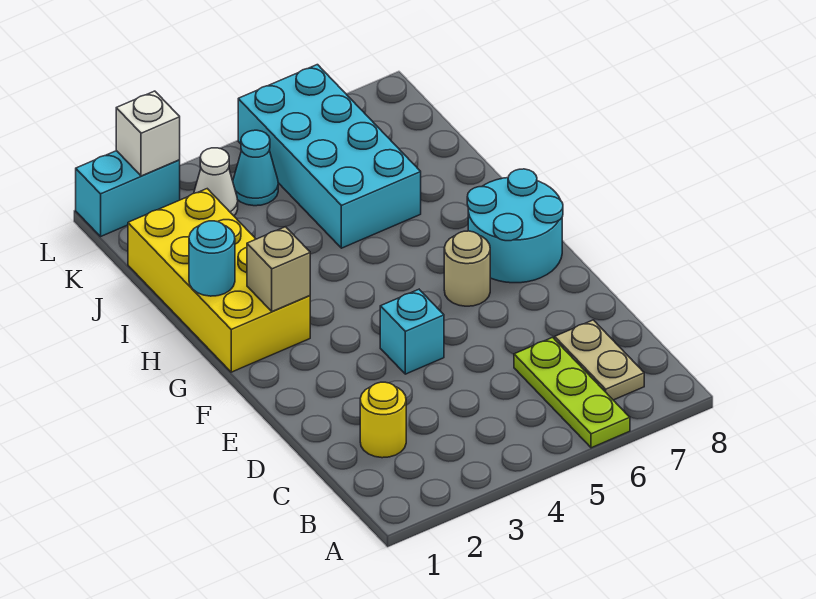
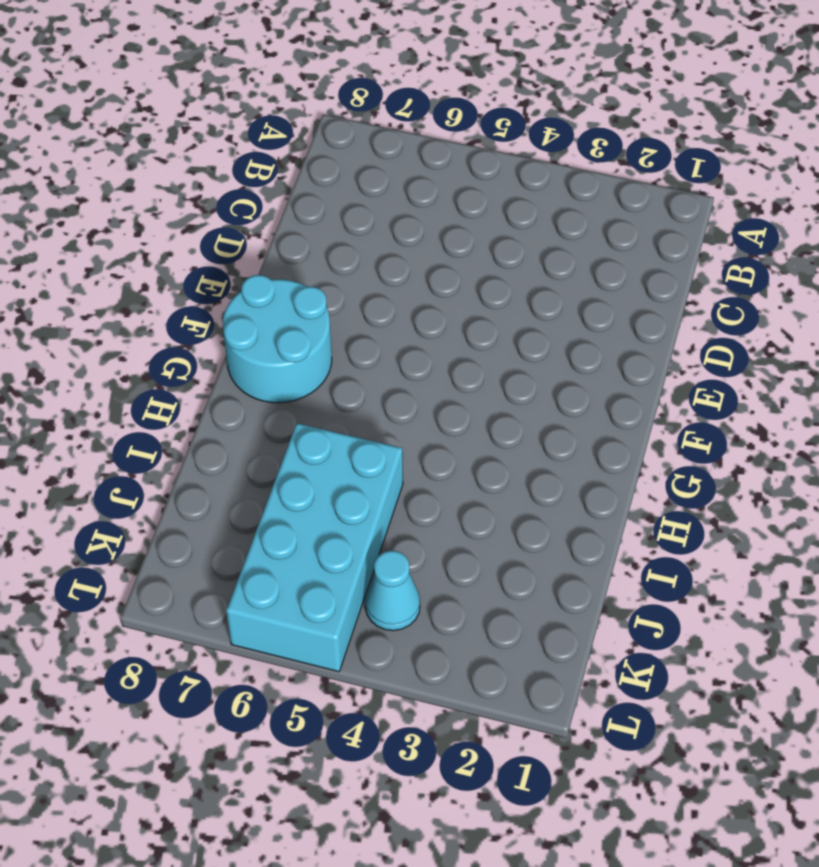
none -> lime 1x3 plate [514,337,630,448]
none -> tan 1x2 plate [555,320,644,400]
none -> yellow 1x1 round brick [360,382,406,458]

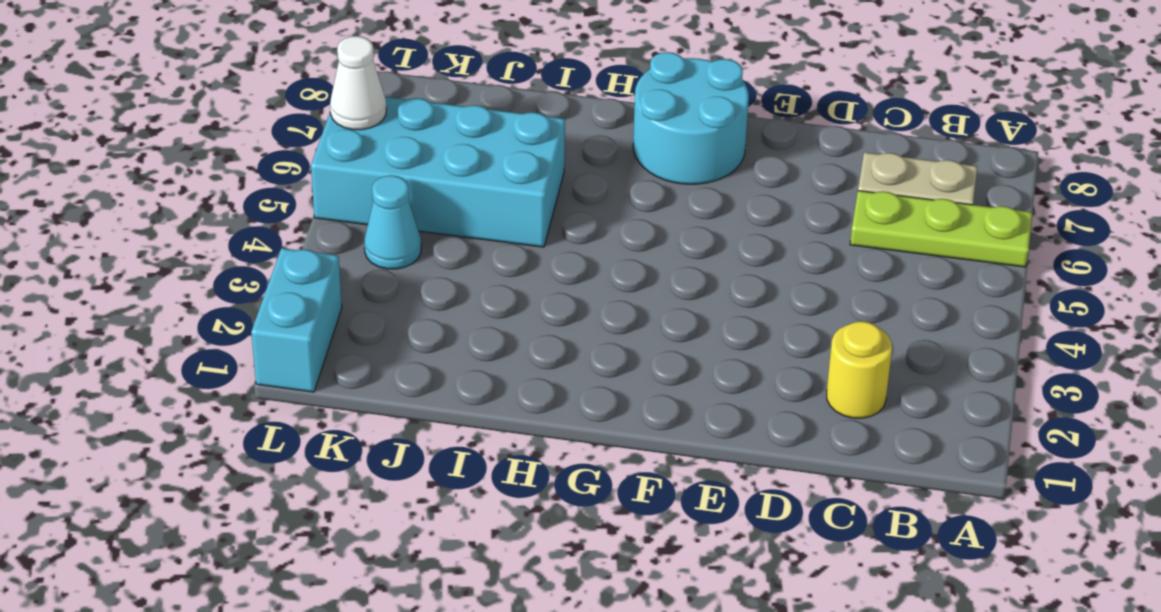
white 1x1 cone [330,36,386,130] -> white 1x1 cone moved to [194,148,238,216]
none -> cyan 1x1 brick [380,289,444,374]
none -> tan 1x1 round brick [444,231,490,306]
none -> yellow 2x4 brick [128,189,310,372]

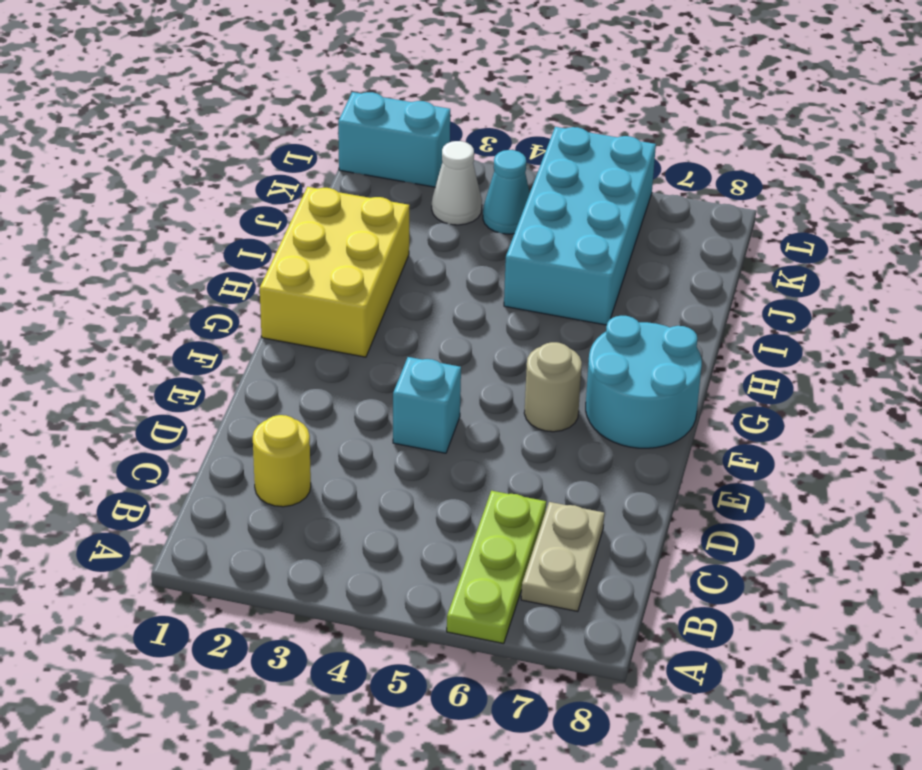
yellow 2x3 brick [260,187,409,357] -> yellow 2x4 brick [128,189,310,372]
none -> tan 1x1 brick [247,227,310,311]
none -> cyan 1x1 round brick [189,221,235,296]
none -> white 1x1 brick [116,91,180,176]

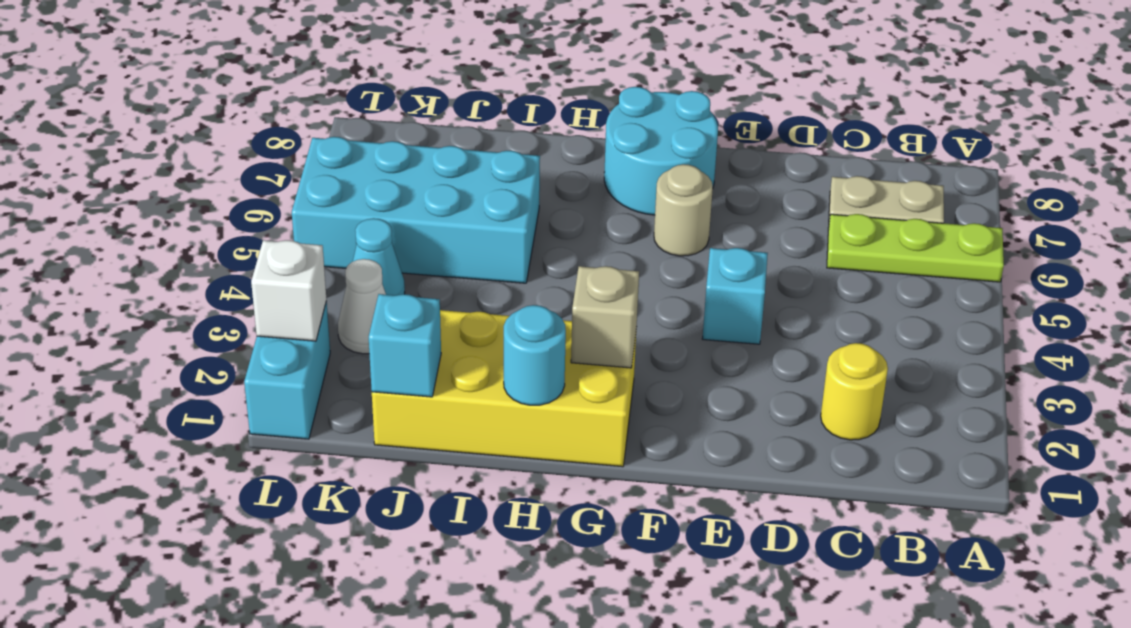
cyan 1x1 brick [369,294,441,397] -> none

